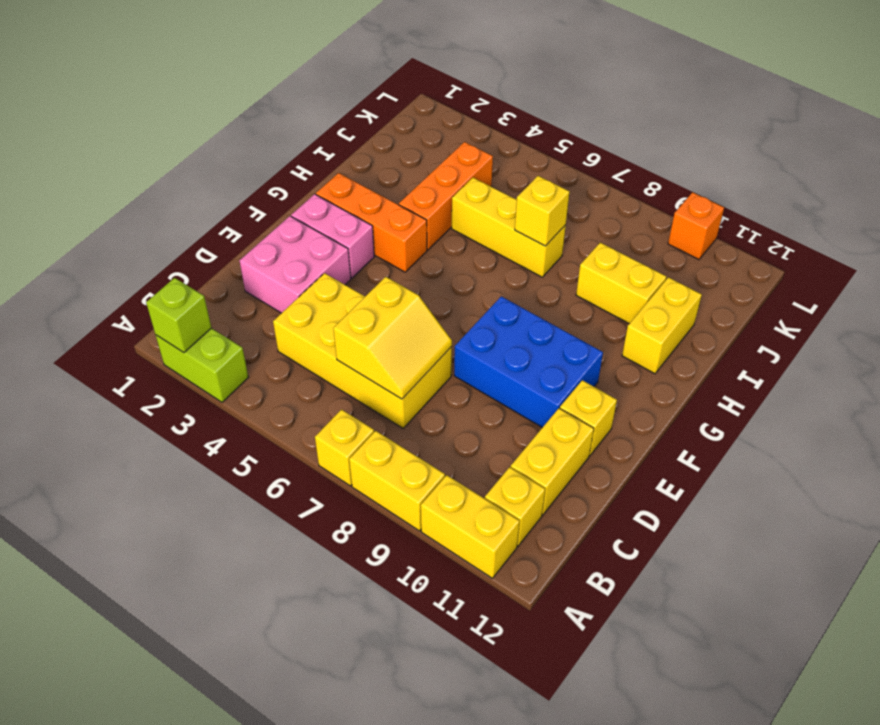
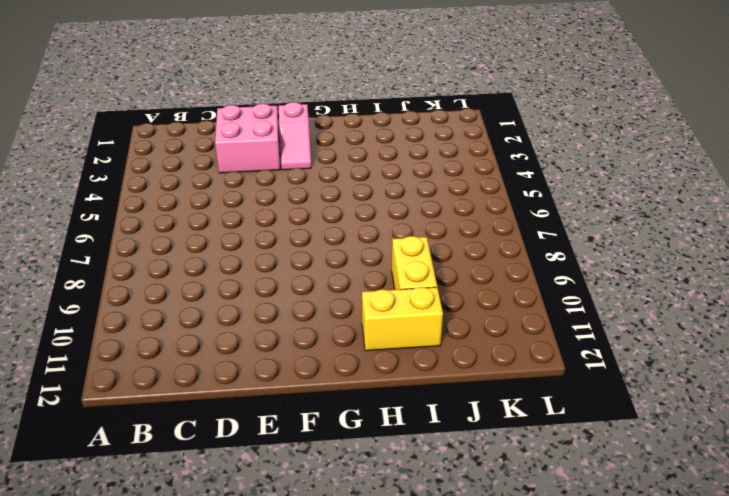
pink 1x2 slope [279,102,311,170] -> pink 1x2 brick [291,194,374,278]
none -> lime 1x2 brick [156,328,249,402]
none -> yellow 1x1 brick [315,410,374,486]
none -> yellow 1x2 brick [349,431,445,531]

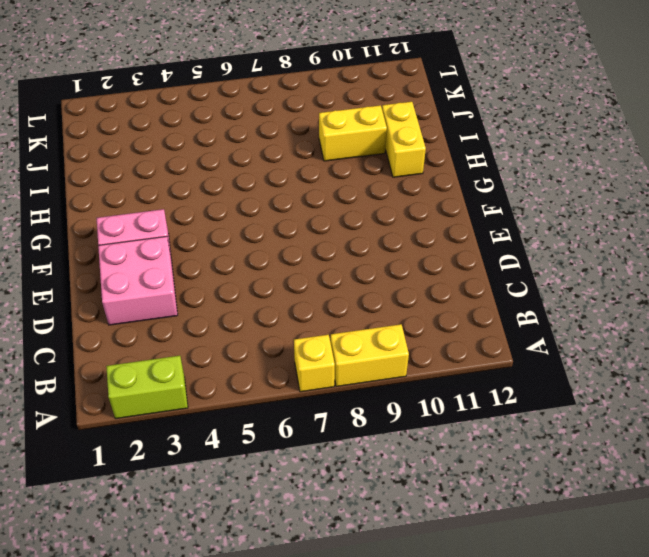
none -> yellow 1x2 brick [421,475,520,578]
none -> yellow 1x1 brick [485,467,545,546]
none -> yellow 2x4 brick [273,273,452,428]

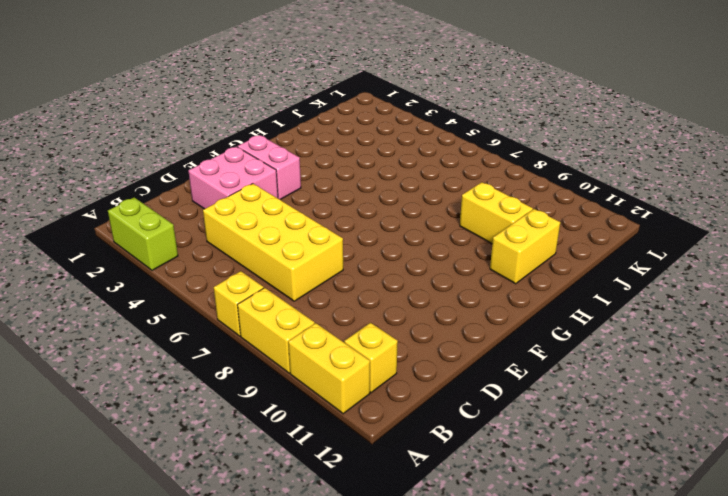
none -> yellow 1x2 brick [511,408,594,515]
none -> blue 2x3 brick [454,296,603,428]
none -> yellow 1x1 brick [560,380,617,455]

